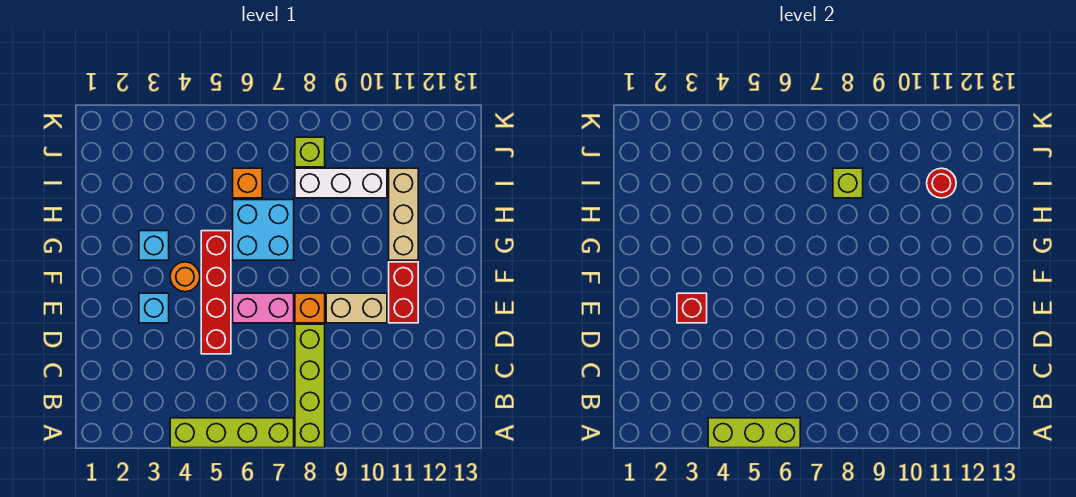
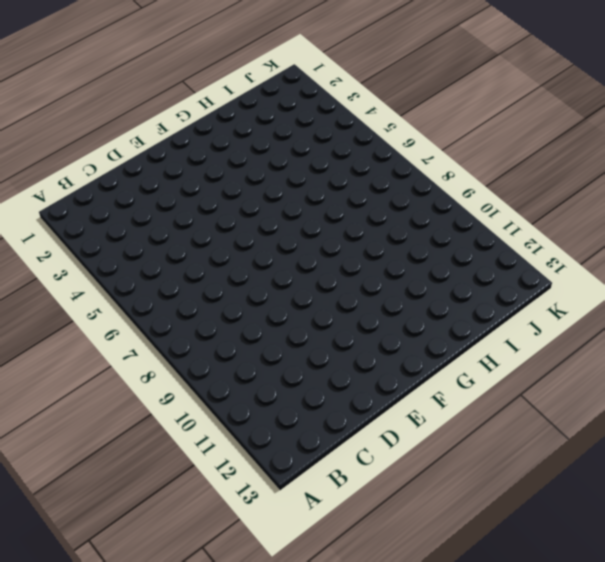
none -> lime 1x4 brick [170,418,294,448]
none -> lime 1x4 brick [295,324,325,448]
none -> red 1x4 brick [201,231,231,354]

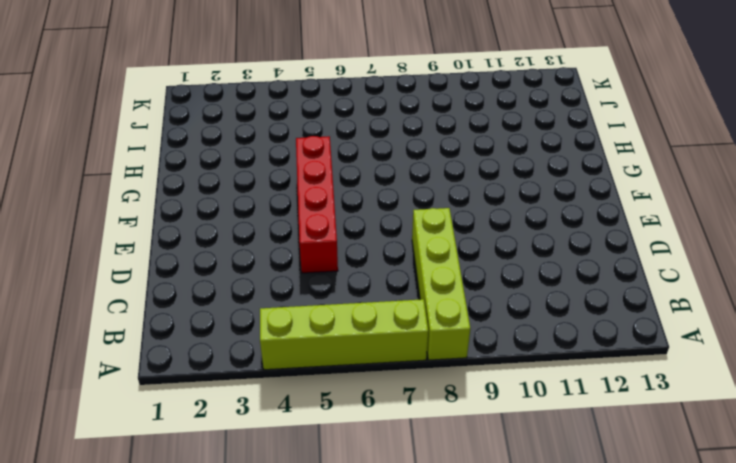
none -> cyan 1x1 brick [139,293,169,323]
none -> pink 1x2 brick [233,293,294,323]
none -> orange 1x1 brick [295,293,325,323]

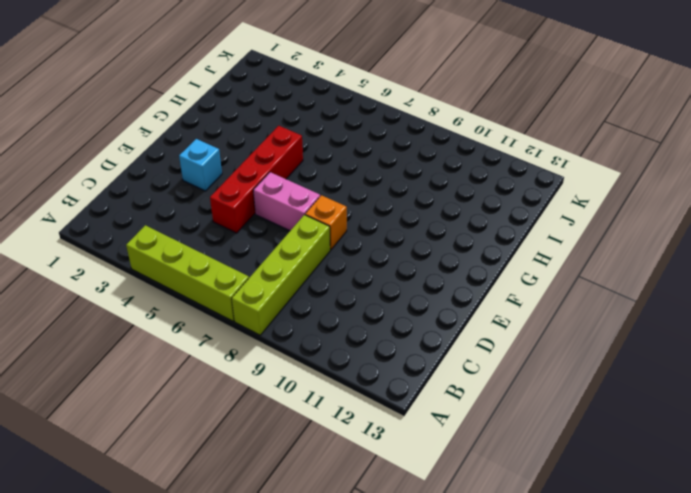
none -> tan 1x2 brick [326,293,387,323]
none -> red 1x2 brick [389,262,418,323]
none -> orange 1x1 round brick [170,262,200,292]

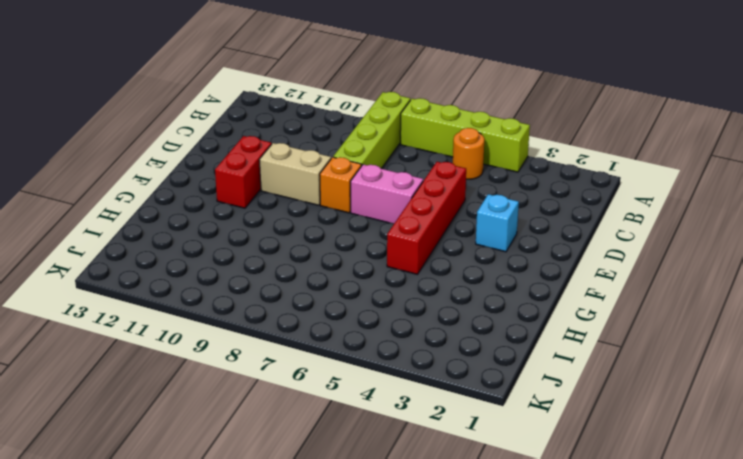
orange 1x1 round brick [453,128,484,179] -> orange 1x1 round brick moved to [170,262,200,292]
none -> cyan 1x1 brick [139,231,169,260]
none -> cyan 2x2 brick [233,200,294,260]
none -> tan 1x3 brick [389,168,418,260]

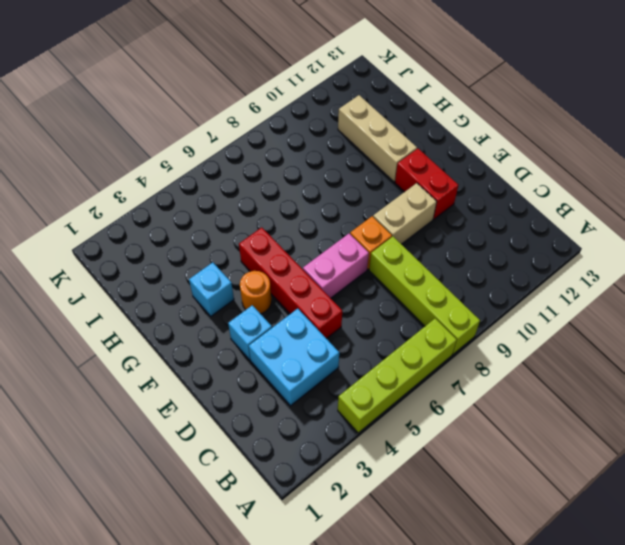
cyan 2x2 brick [249,309,339,406] -> cyan 2x2 brick moved to [233,200,294,260]
none -> orange 1x1 brick [233,168,262,198]
none -> white 1x3 brick [295,168,387,198]
none -> lime 1x1 brick [295,137,325,167]

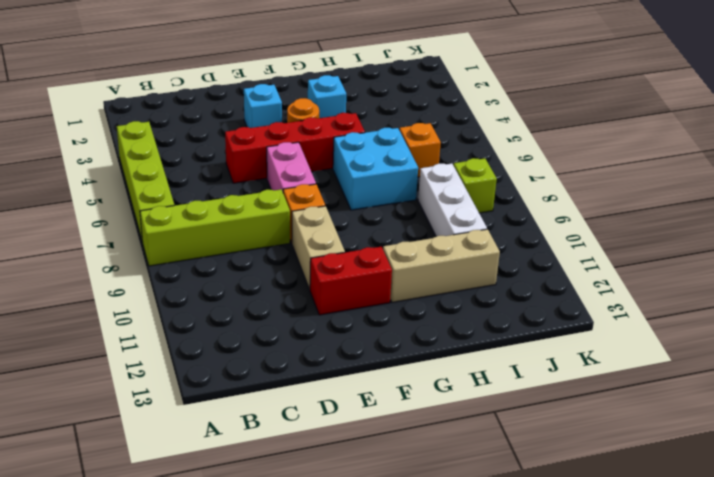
none -> lime 1x3 brick [708,418,800,448]
none -> red 1x1 brick [677,293,707,323]
none -> lime 1x1 brick [833,168,863,198]

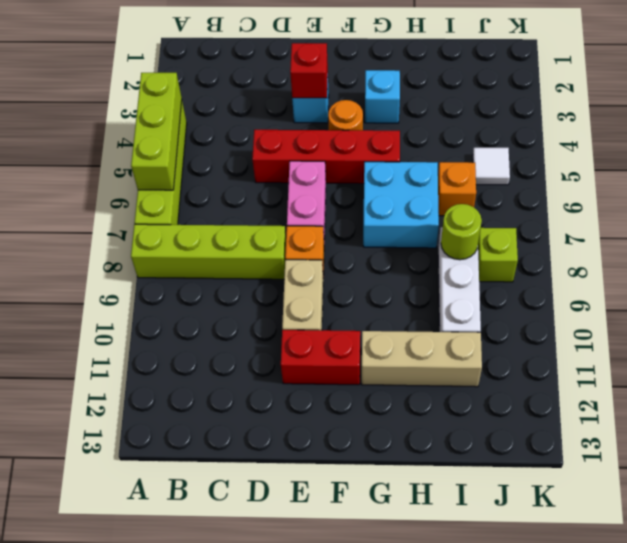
lime 1x1 round brick [441,204,482,260] -> lime 1x1 brick [833,168,863,198]
white 1x1 tile [473,148,510,185] -> none
none -> red 1x1 round brick [927,168,956,198]

